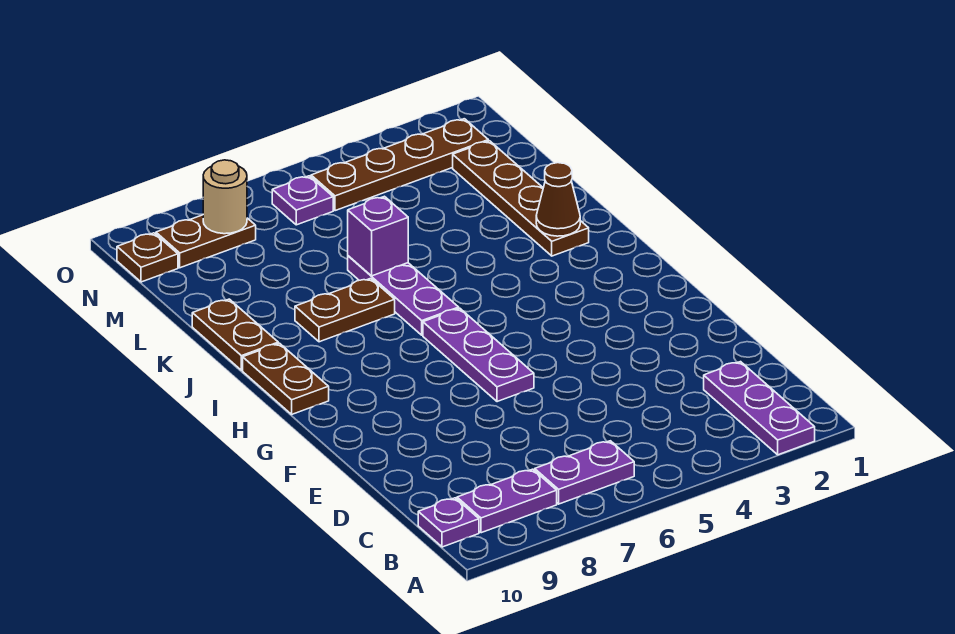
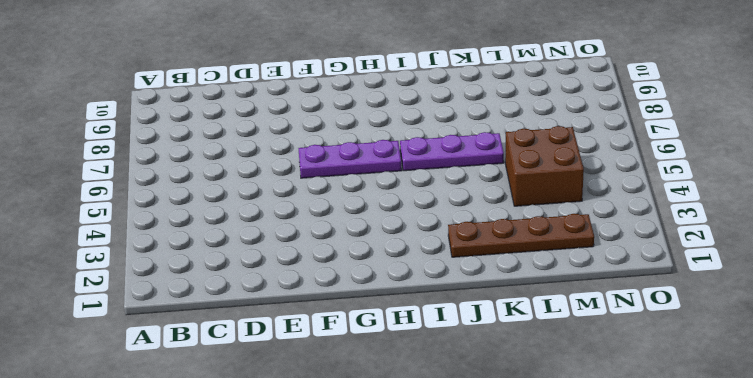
brown 2x2 brick [505,126,584,206] -> none
none -> purple 1x3 plate [704,362,815,455]
none -> purple 1x2 plate [535,441,634,504]
none -> purple 1x2 plate [457,469,557,533]

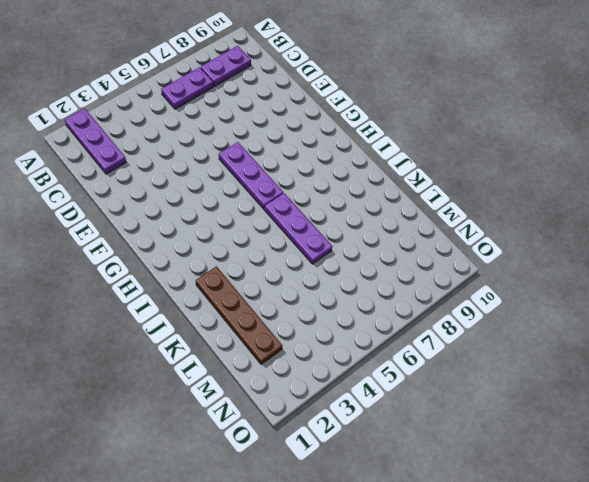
none -> purple 1x1 plate [418,498,479,547]
none -> brown 1x2 plate [243,343,329,414]
none -> brown 1x2 plate [295,278,395,342]

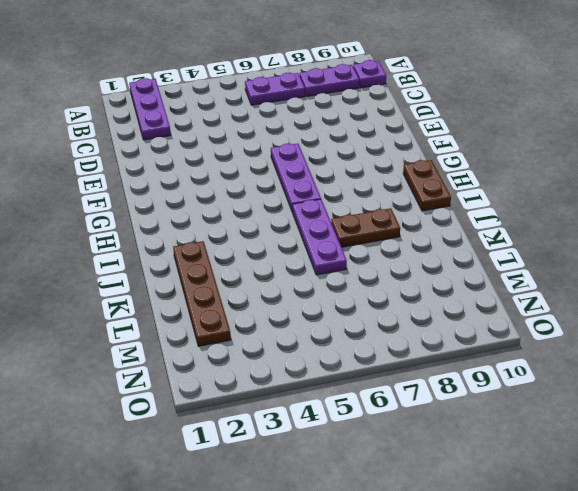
none -> brown 1x2 plate [192,299,278,370]
none -> brown 1x4 plate [311,119,488,211]
none -> purple 1x1 plate [272,176,333,225]

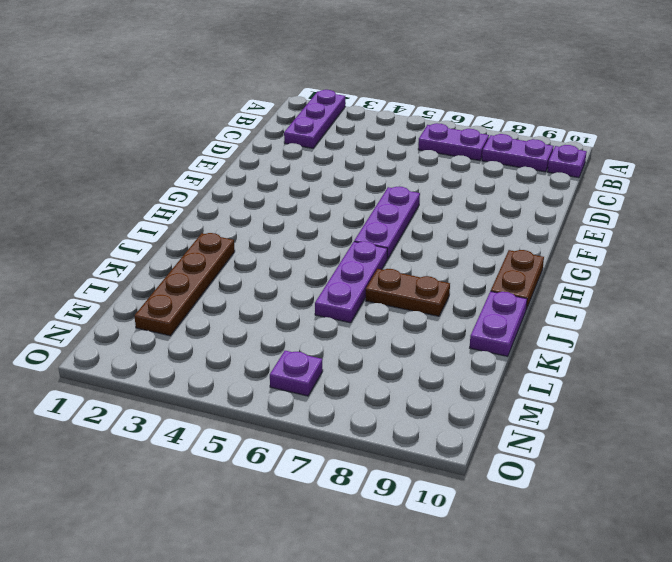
purple 1x2 plate [470,291,527,356] -> brown 1x2 plate [192,299,278,370]
none -> brown 1x4 plate [311,119,488,211]
none -> brown 1x2 plate [156,215,256,268]
none -> brown 1x1 plate [117,233,178,282]

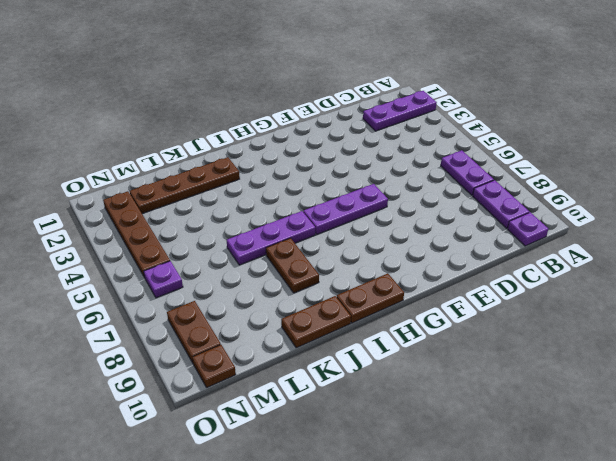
none -> brown 1x1 cone [536,163,580,236]
none -> purple 1x1 brick [348,196,408,276]
none -> tan 1x1 round brick [203,160,247,234]

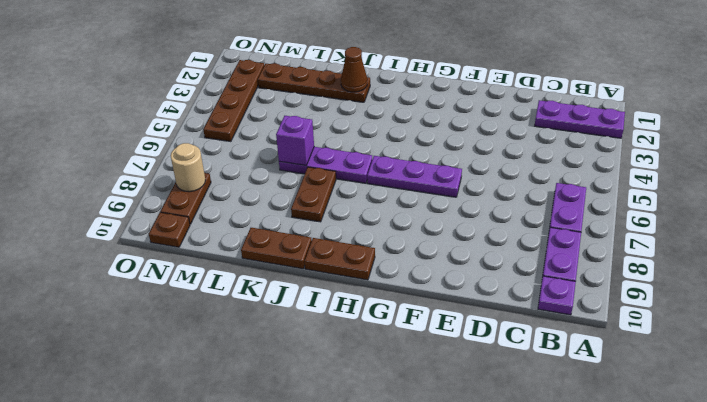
none -> purple 1x1 plate [272,176,333,225]

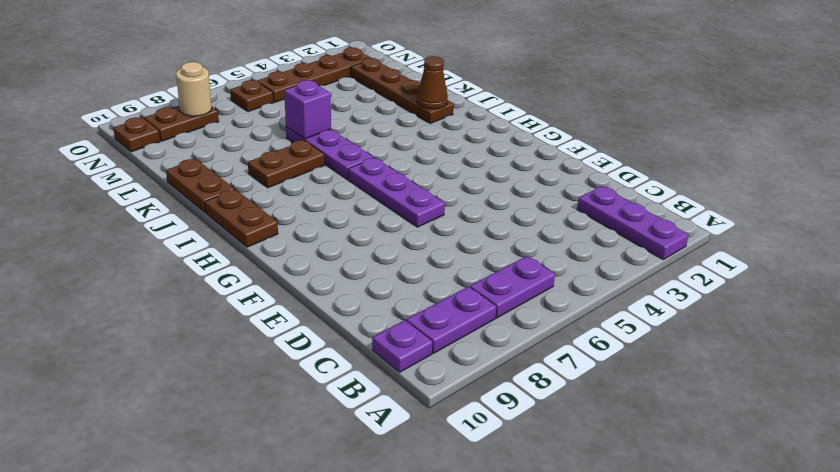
brown 1x1 plate [230,80,273,112] -> purple 1x1 plate [272,176,333,225]

